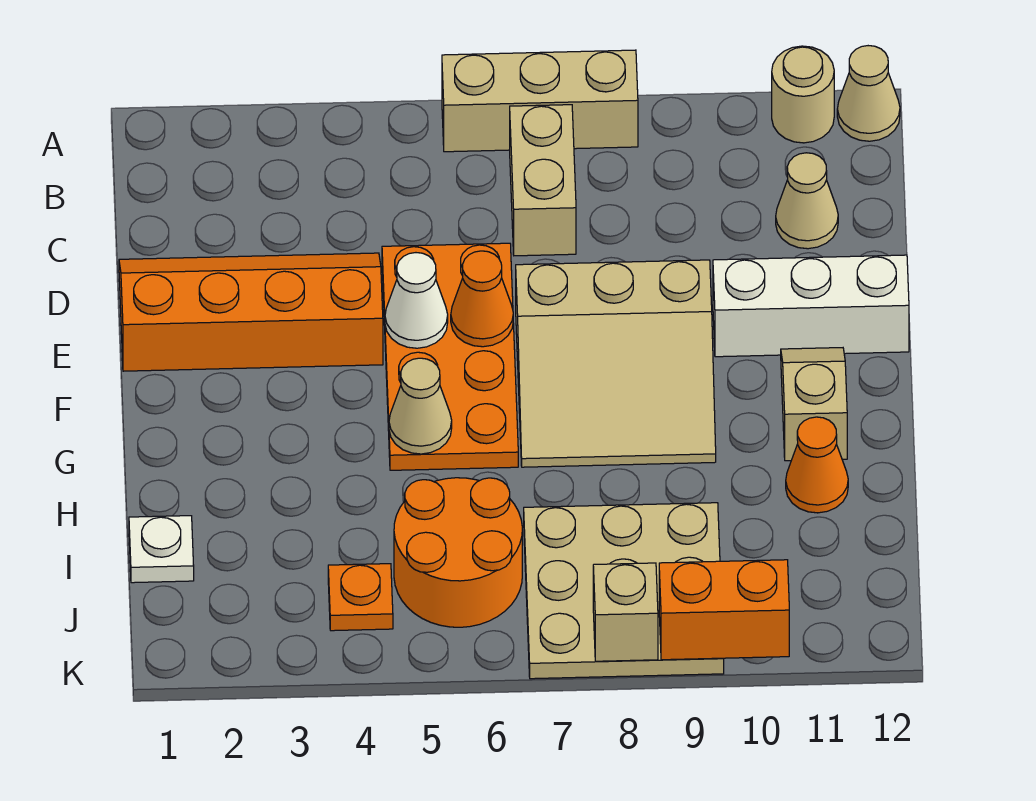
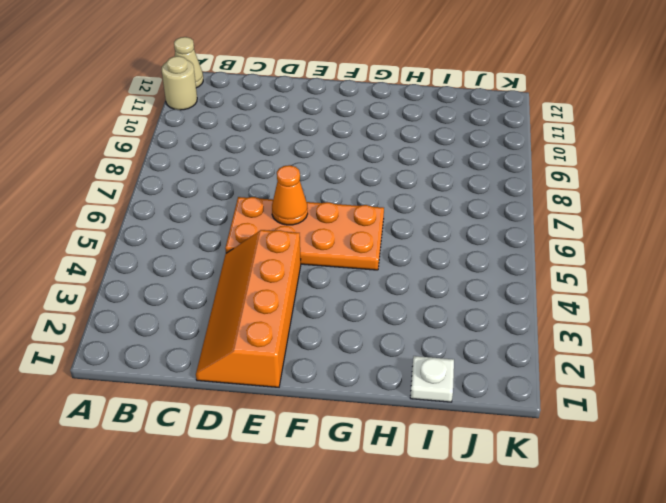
none -> tan 1x3 brick [442,50,638,152]
none -> tan 1x2 brick [510,105,576,256]
none -> tan 1x1 cone [776,153,838,249]

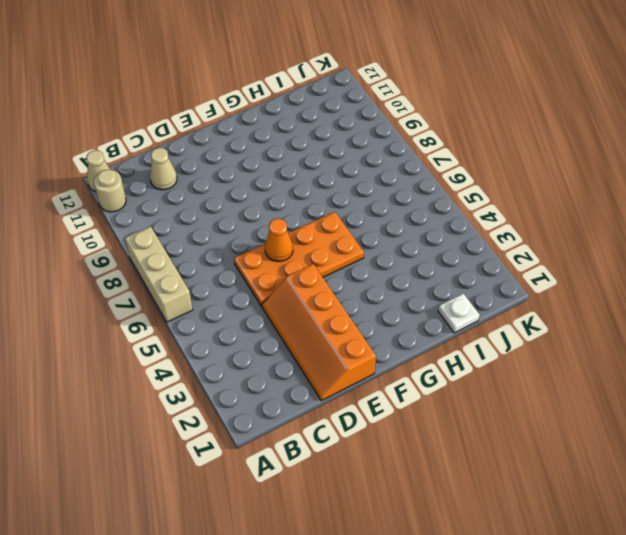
none -> tan 1x2 brick [510,105,576,256]
none -> tan 3x3 slope [516,260,716,467]
none -> white 1x3 brick [713,255,909,357]

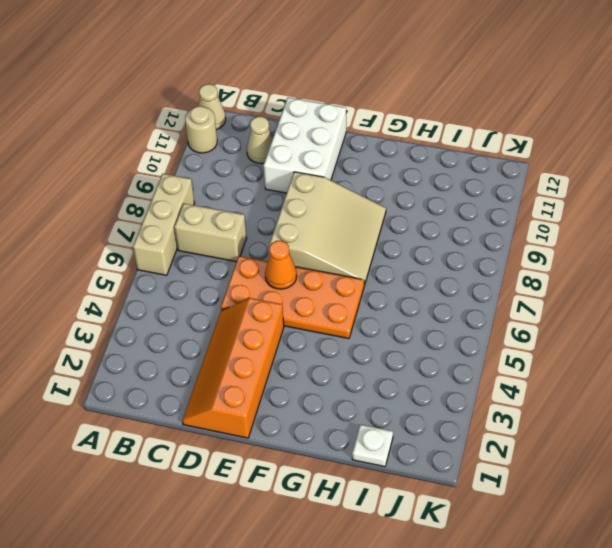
white 2x3 brick [264,98,346,193] -> white 1x3 brick [713,255,909,357]
none -> tan 1x2 slope [781,348,847,461]
none -> orange 1x1 cone [786,417,848,513]
none -> orange 2x2 round brick [394,478,522,627]

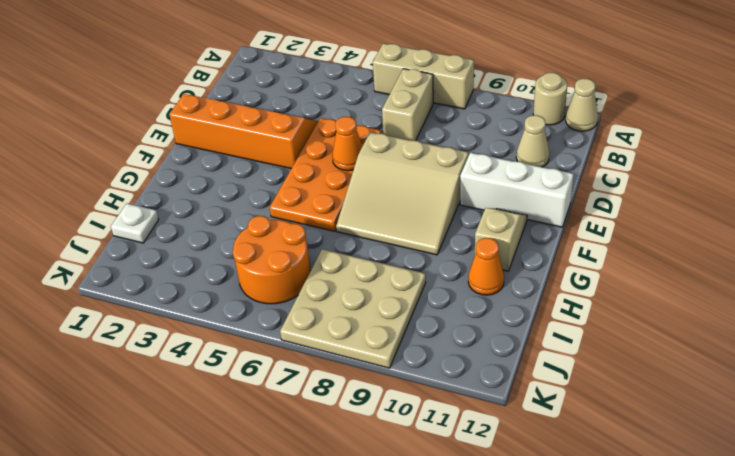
none -> orange 1x1 plate [328,564,393,631]
none -> white 1x1 cone [385,253,448,348]
none -> tan 1x1 cone [389,358,452,454]

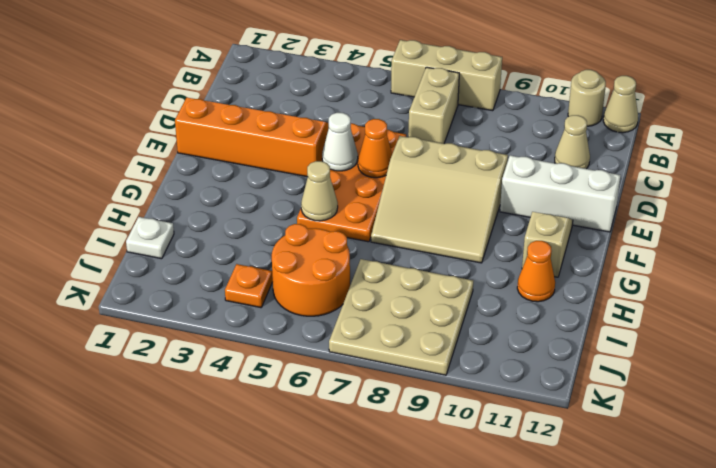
none -> tan 1x1 brick [593,563,658,661]
none -> orange 1x2 brick [659,560,789,660]

